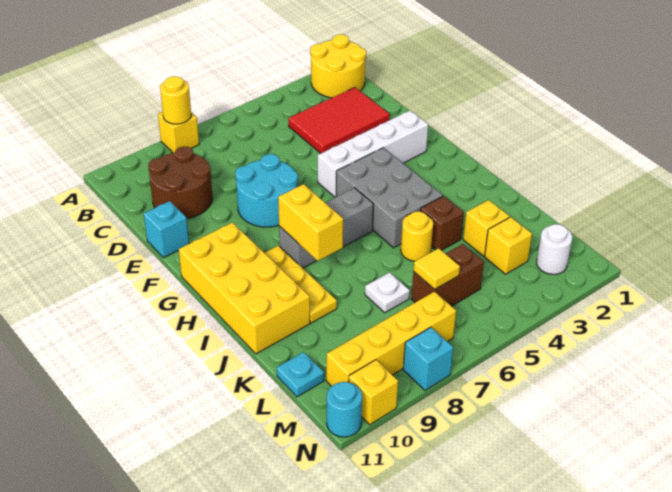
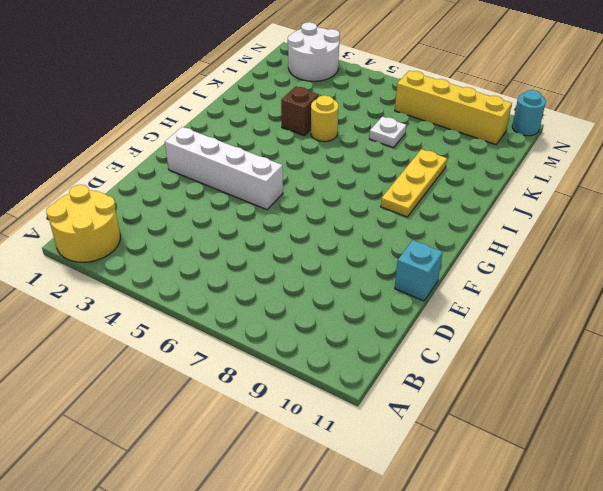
white 2x2 round brick [288,22,340,81] -> white 1x1 round brick [537,224,572,274]
none -> yellow 1x1 brick [158,112,199,153]
none -> red 2x3 tile [289,87,390,153]
none -> brown 2x2 round brick [148,146,212,218]

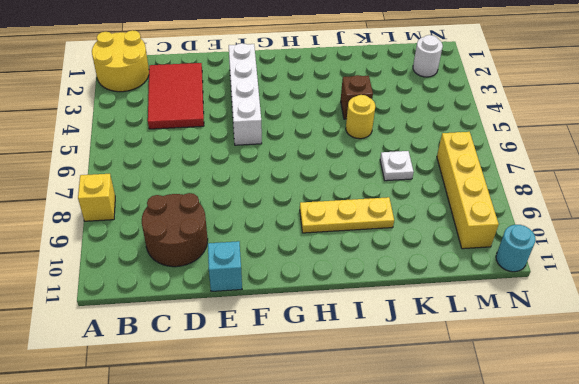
none -> cyan 2x2 round brick [235,154,298,227]
none -> grey 2x3 brick [336,148,443,248]
none -> yellow 2x4 brick [179,222,310,354]

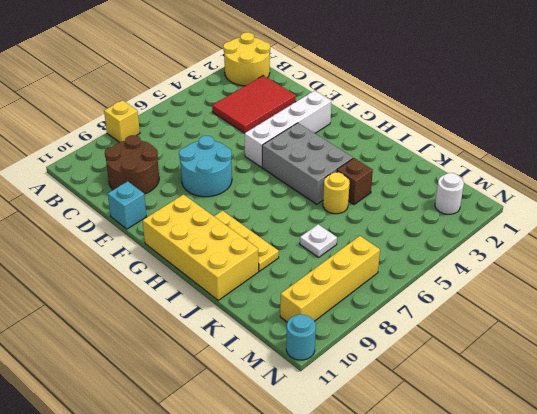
none -> grey 1x3 brick [279,188,373,268]
none -> yellow 1x1 brick [463,200,510,256]
none -> yellow 1x1 brick [485,217,532,274]

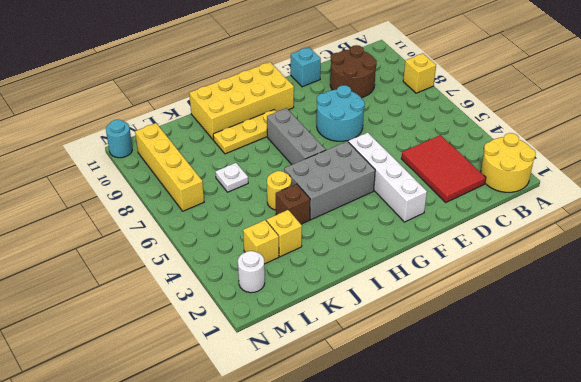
none -> brown 1x2 brick [411,244,484,306]
none -> cyan 1x1 plate [277,352,324,397]
none -> cyan 1x1 brick [403,327,453,390]

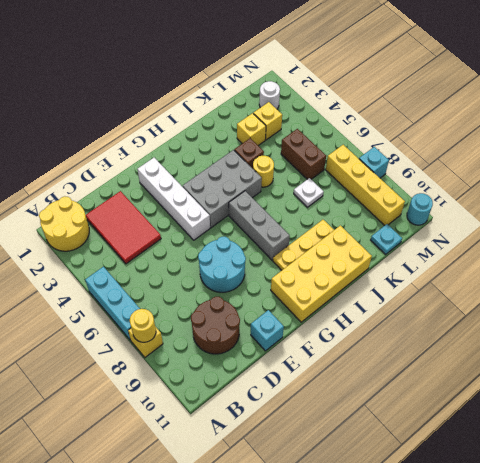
cyan 1x3 brick [85,266,140,340] -> none
none -> yellow 1x1 brick [349,360,398,425]
none -> yellow 1x2 brick [278,184,343,261]
none -> yellow 1x1 tile [414,248,460,289]

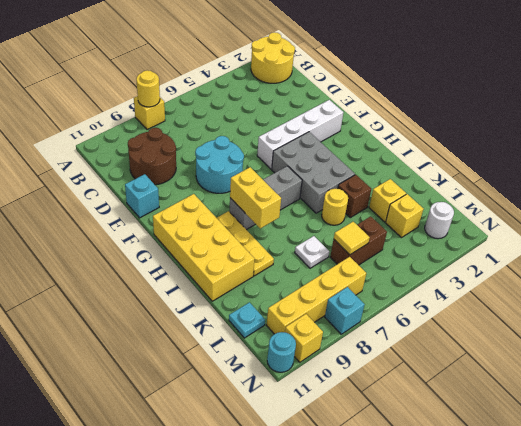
none -> red 2x3 tile [289,87,390,153]

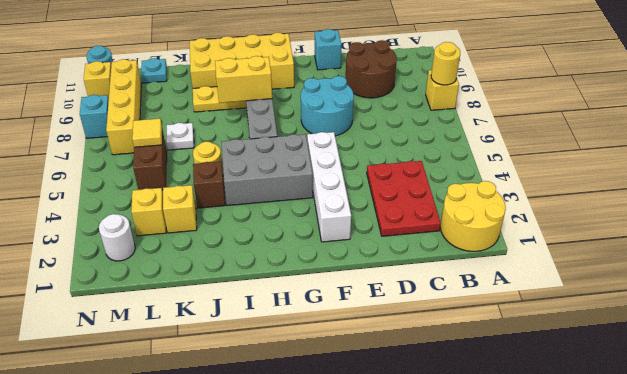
red 2x3 plate [367,161,441,236] -> red 2x3 tile [289,87,390,153]

